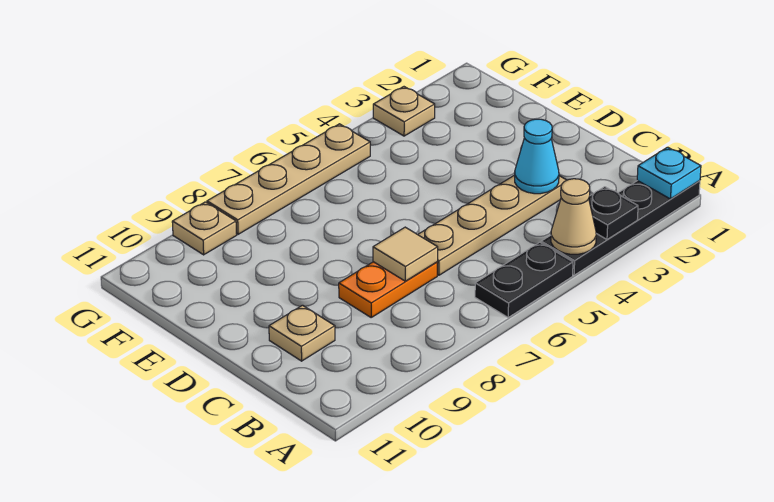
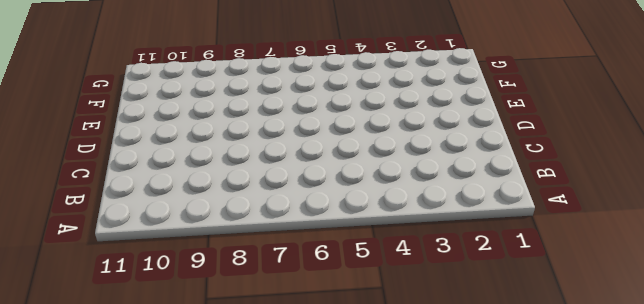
none -> black 1x4 plate [541,181,700,275]
none -> black 1x2 plate [475,242,573,317]
none -> tan 1x4 plate [418,175,567,275]

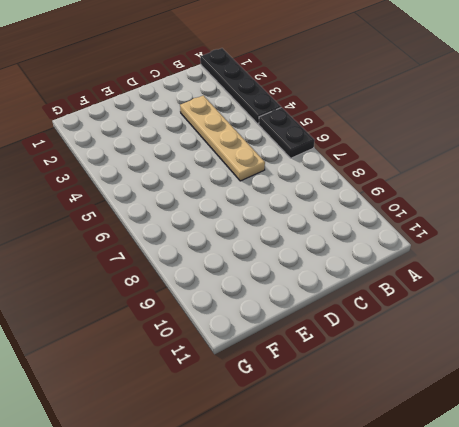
none -> orange 1x2 plate [339,262,438,317]
none -> tan 1x1 plate [269,305,335,361]
none -> tan 1x1 plate [373,87,435,136]

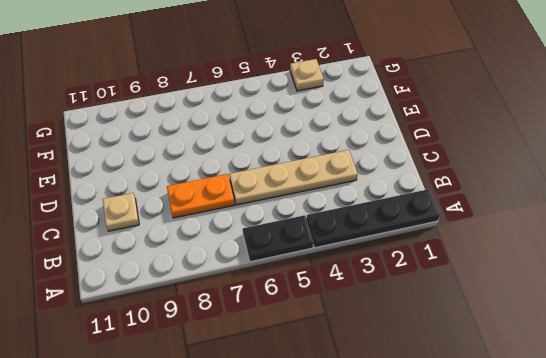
none -> tan 1x4 plate [207,124,370,234]
none -> tan 1x1 plate [172,202,237,255]
none -> cyan 1x1 plate [637,147,701,199]

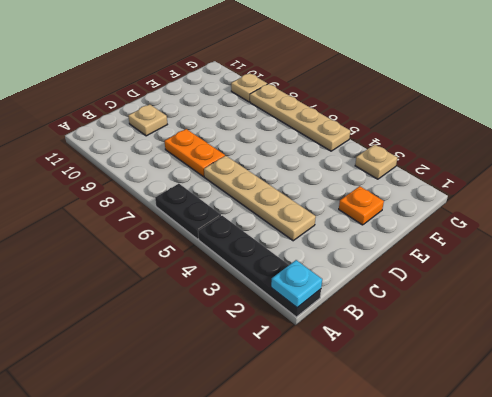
orange 1x1 plate [339,186,384,225] -> none
none -> black 1x1 plate [589,187,638,239]
none -> tan 1x1 cone [551,179,596,254]
none -> cyan 1x1 cone [515,119,559,194]

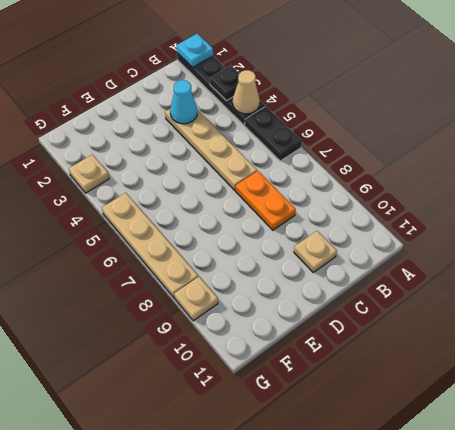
none -> tan 1x1 tile [373,227,438,281]

